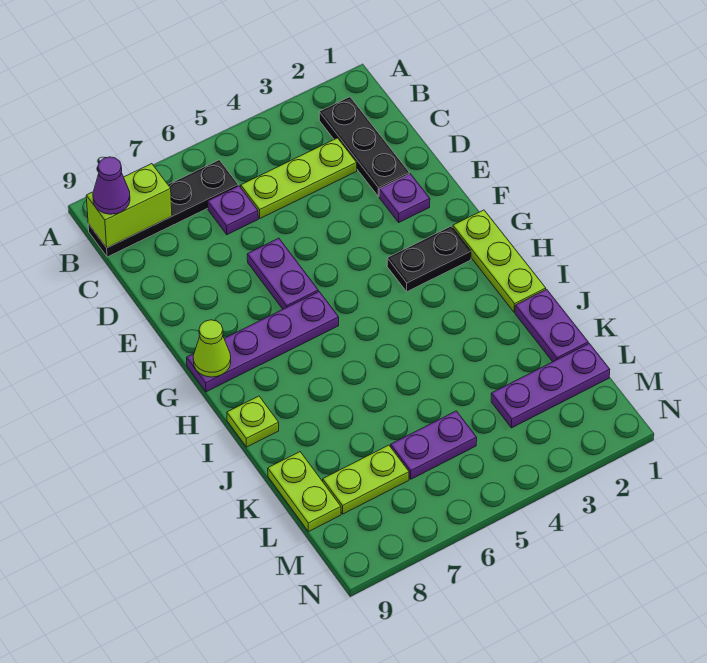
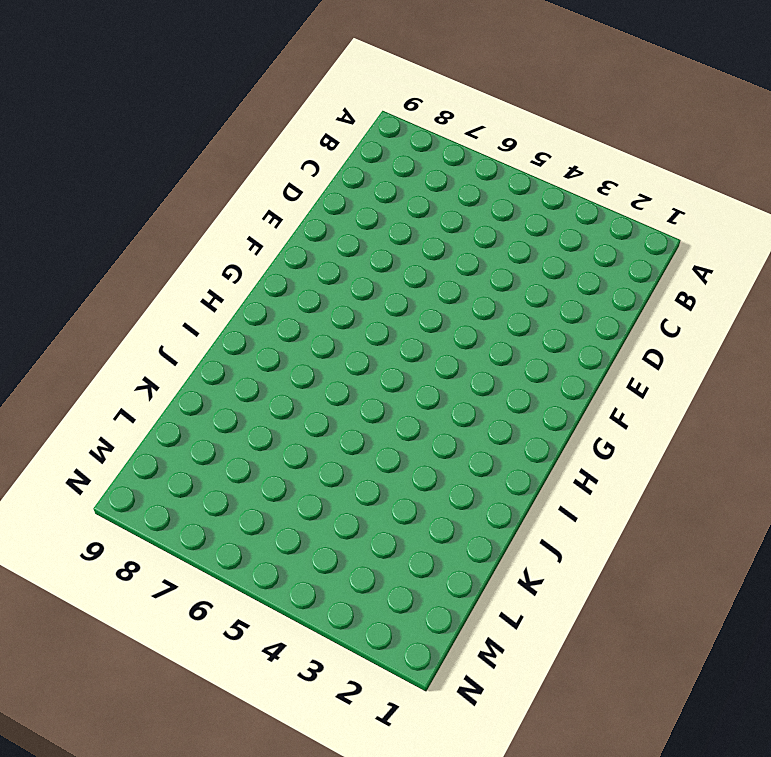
none -> black 1x3 plate [319,97,409,196]
none -> black 1x4 plate [88,160,238,257]
none -> lime 1x3 plate [241,138,357,218]

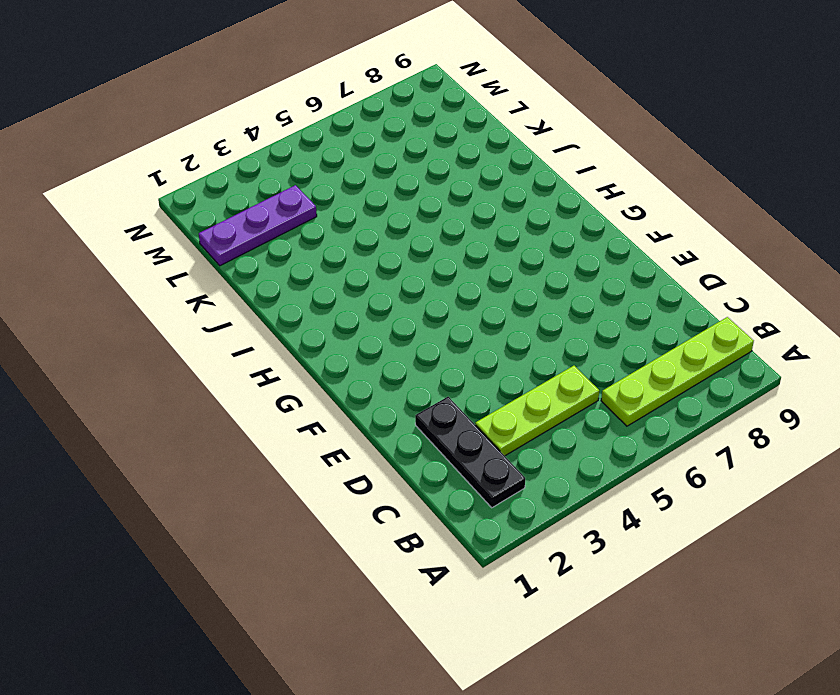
lime 1x4 plate [601,317,754,426] -> black 1x4 plate [88,160,238,257]
none -> purple 1x1 plate [208,186,258,235]
none -> purple 1x1 plate [379,174,430,222]
none -> purple 1x2 plate [247,238,318,309]

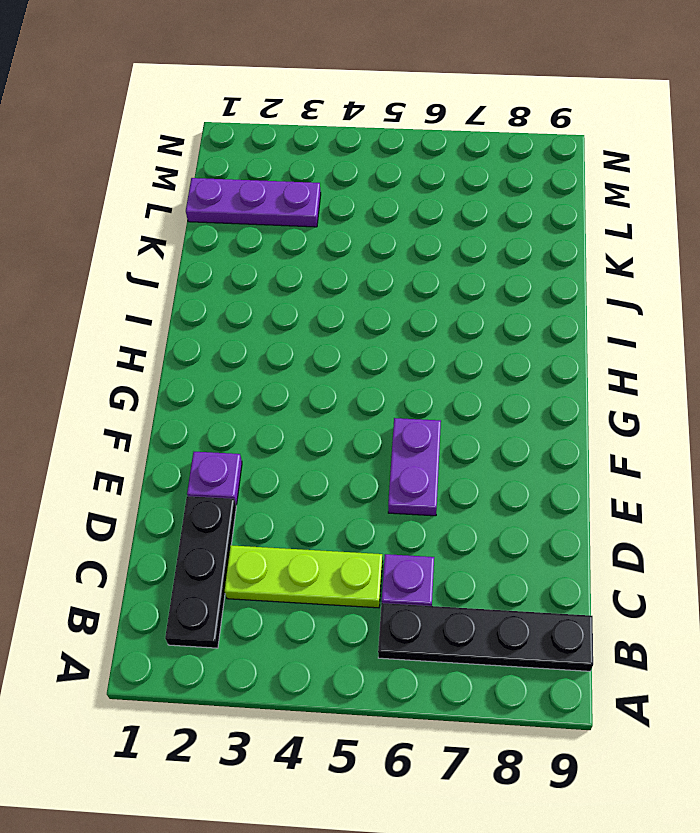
none -> lime 1x3 plate [453,210,546,312]
none -> black 1x2 plate [387,226,471,292]
none -> purple 1x4 plate [187,292,339,392]

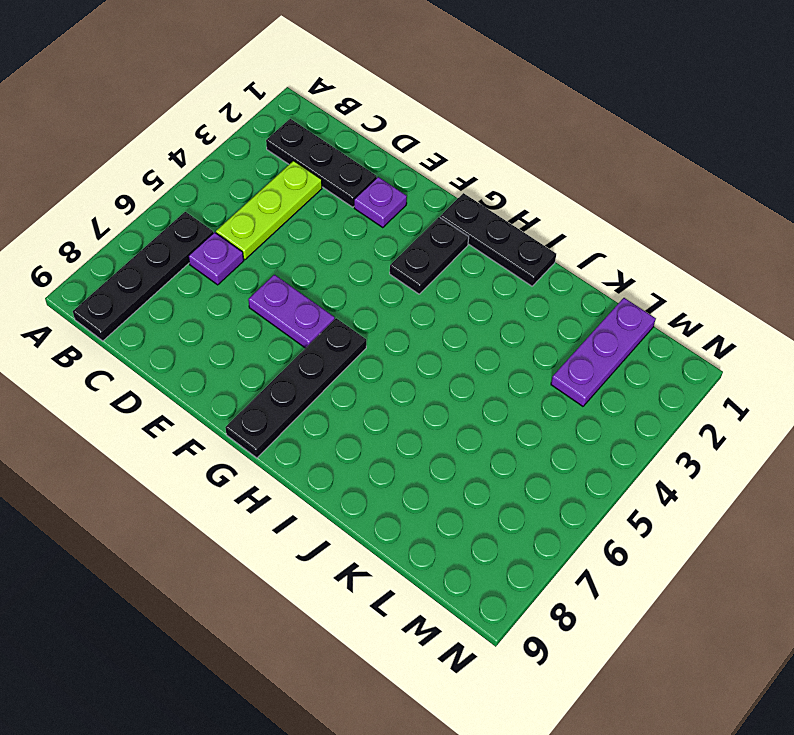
black 1x3 plate [440,193,556,286] -> lime 1x3 plate [453,210,546,312]
black 1x4 plate [225,318,366,458] -> purple 1x4 plate [187,292,339,392]
none -> lime 1x1 plate [227,396,279,447]
none -> purple 1x2 plate [515,289,588,362]
none -> lime 1x2 plate [268,452,341,532]

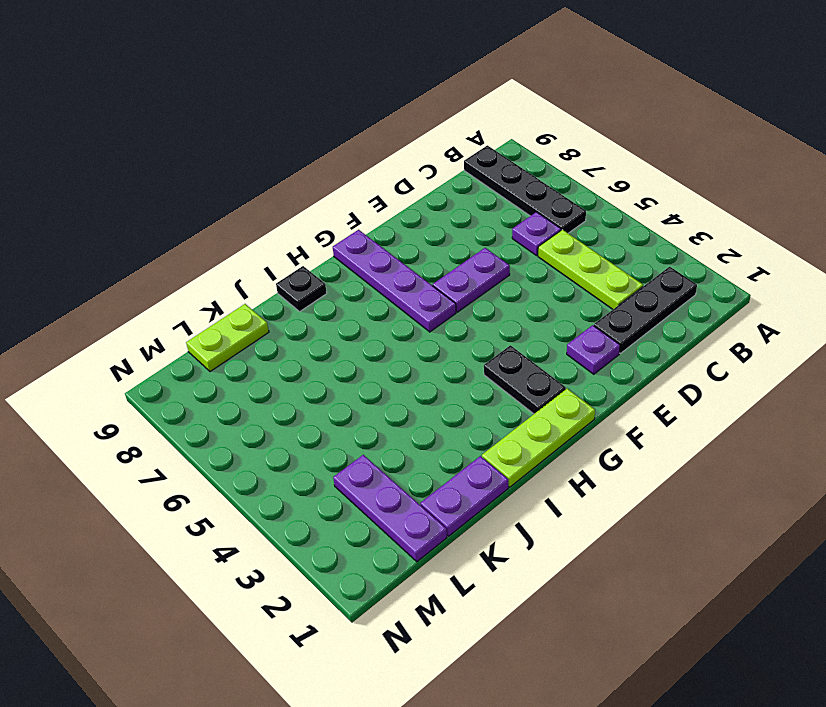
black 1x1 plate [276,266,327,311] -> lime 1x1 plate [227,396,279,447]
none -> purple 1x2 plate [391,411,477,479]
none -> lime 1x2 plate [323,445,409,514]
none -> lime 1x2 brick [86,164,172,248]

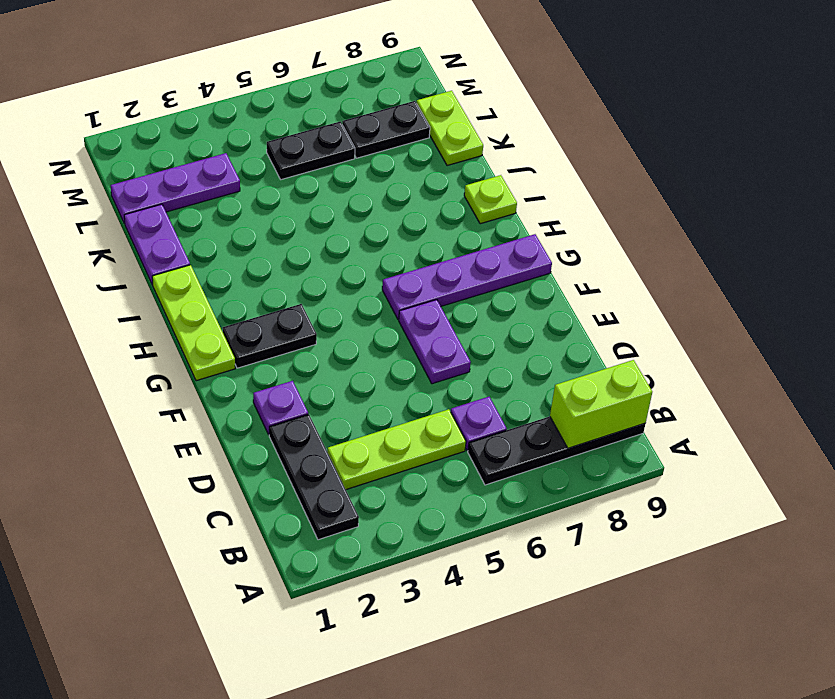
black 1x2 plate [267,122,355,180] -> purple 1x2 plate [391,411,477,479]
black 1x2 plate [342,101,430,158] -> lime 1x2 plate [323,445,409,514]
none -> lime 1x1 cone [193,320,231,377]
none -> purple 1x1 cone [93,157,130,214]

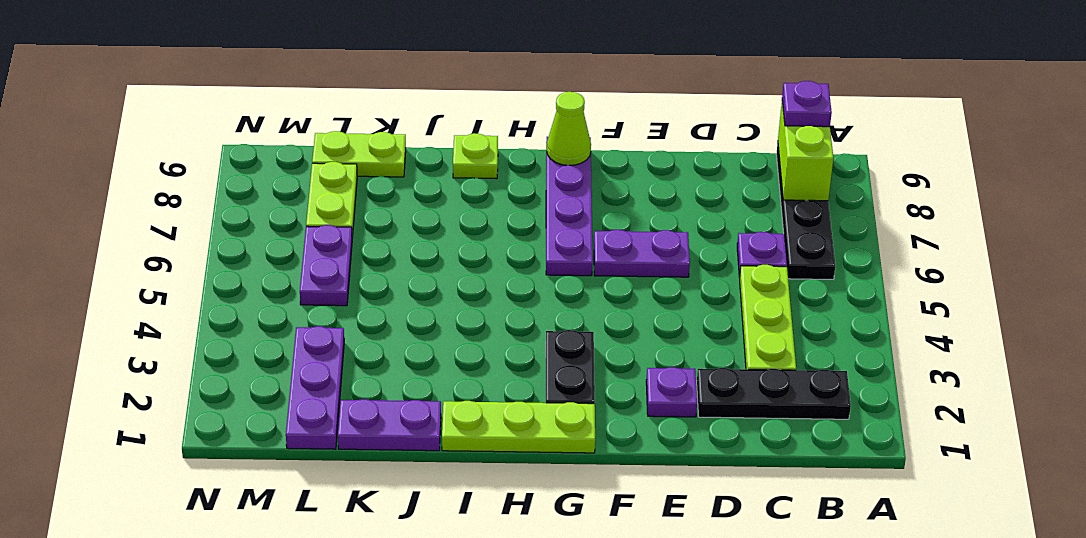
purple 1x1 plate [782,81,832,127] -> purple 1x1 cone [93,157,130,214]

